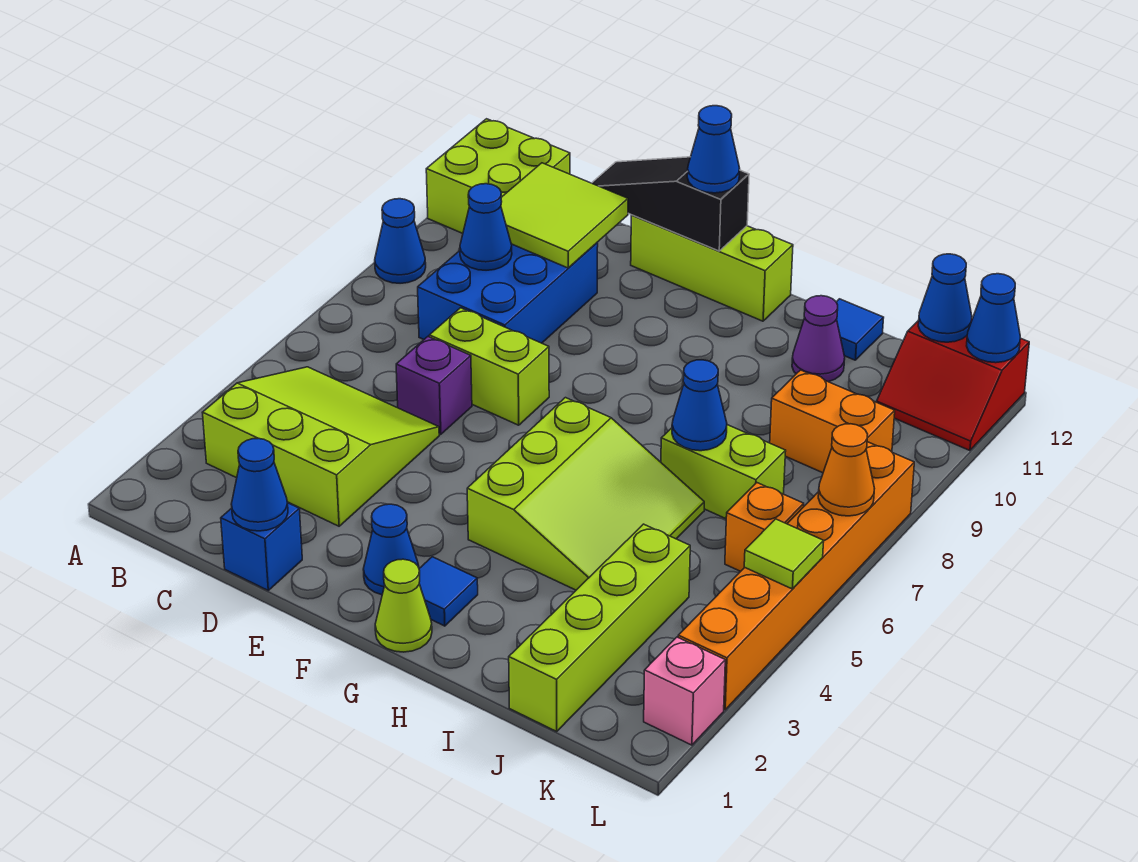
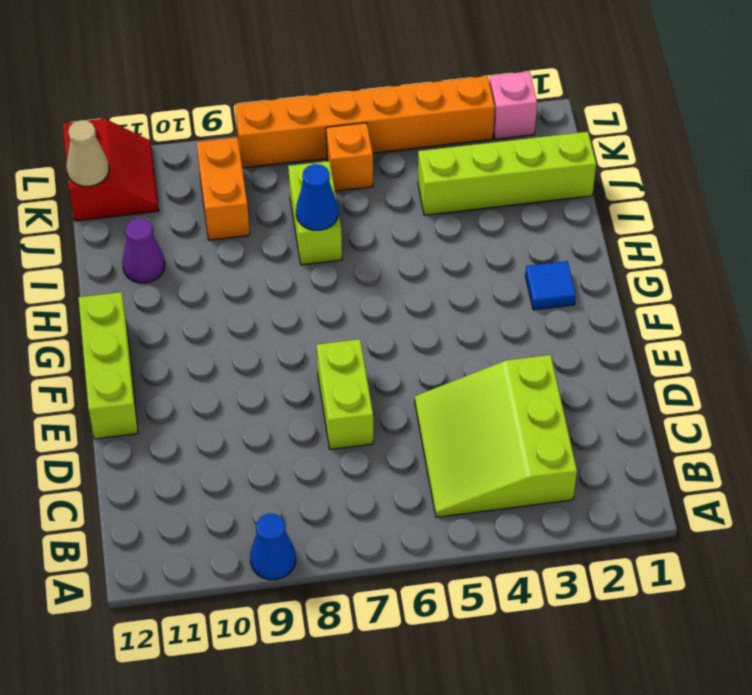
tan 1x1 cone [66,120,109,186] -> blue 1x1 cone [918,254,972,342]
none -> lime 2x2 brick [426,119,570,233]
none -> blue 2x3 brick [418,243,598,343]
none -> blue 1x1 brick [221,503,302,590]
none -> purple 1x1 brick [396,337,472,434]

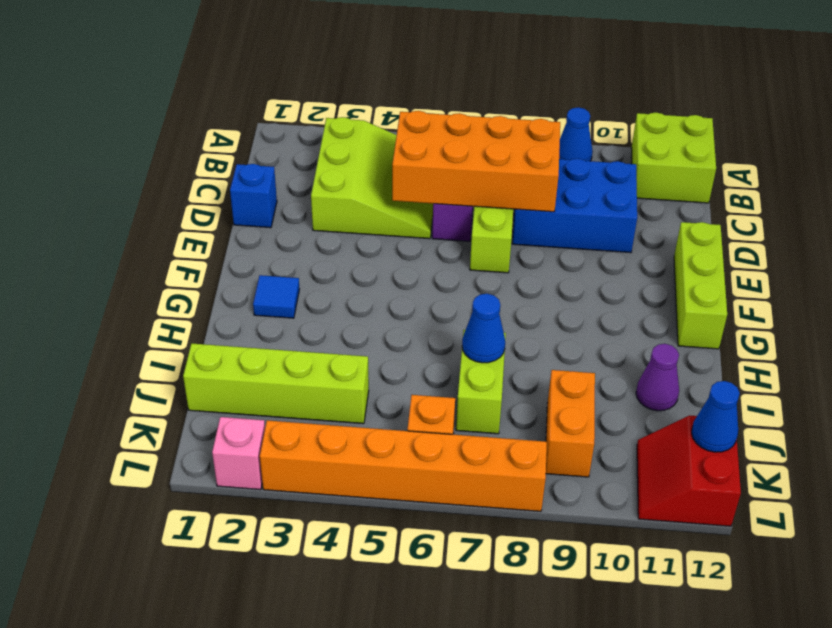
orange 2x4 brick [392,111,560,212] -> none
none -> blue 1x1 cone [363,504,419,595]
none -> lime 1x1 cone [375,559,432,652]
none -> lime 3x3 slope [467,398,704,590]
none -> blue 1x1 tile [836,299,884,360]

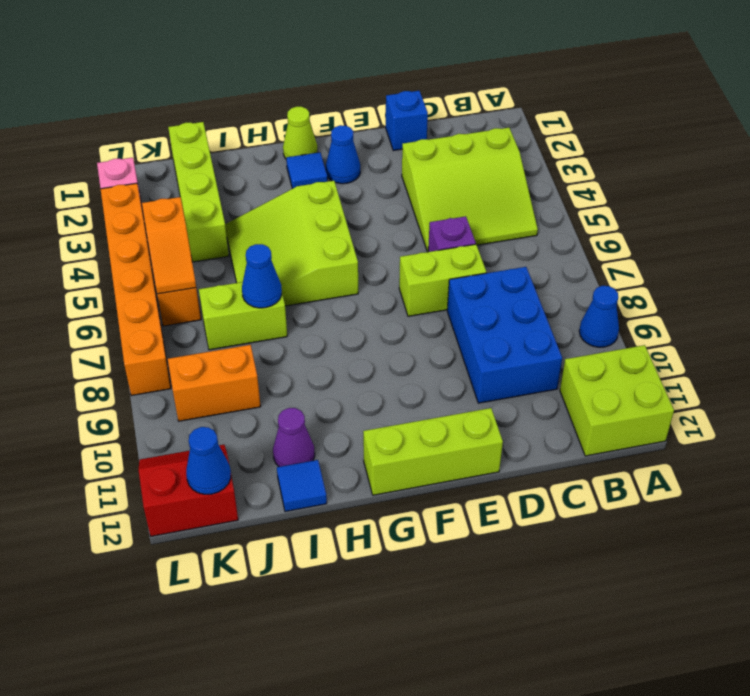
orange 1x2 slope [142,197,196,294] -> none
none -> blue 1x1 cone [460,184,512,270]
none -> lime 2x2 tile [501,163,628,268]
none -> blue 1x1 cone [231,438,288,531]
none -> black 1x3 slope [592,157,749,251]

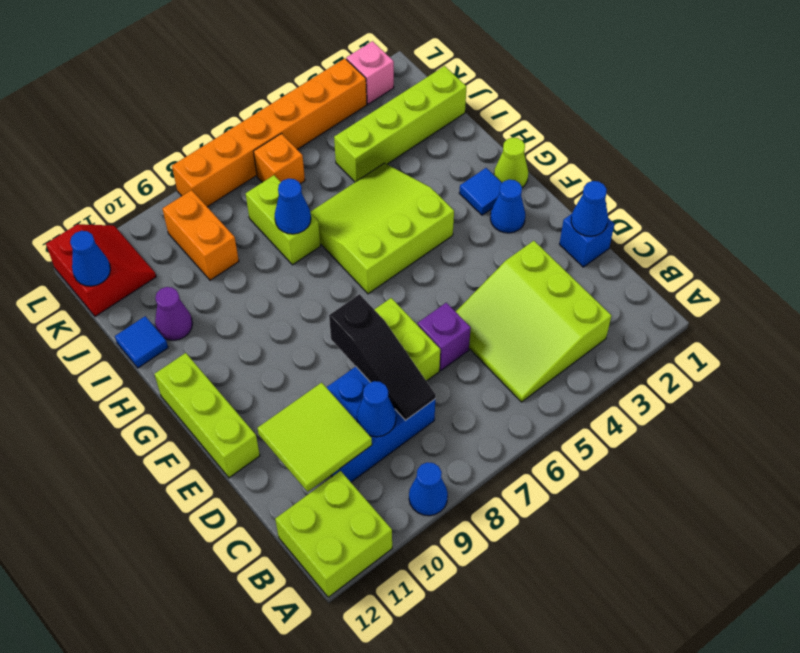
black 1x3 slope [329,294,436,421] -> black 1x3 slope moved to [592,157,749,251]
none -> lime 1x1 tile [744,519,824,589]
none -> orange 1x1 cone [818,424,875,516]
none -> blue 1x1 cone [967,274,1020,363]
none -> blue 1x1 cone [687,106,740,193]

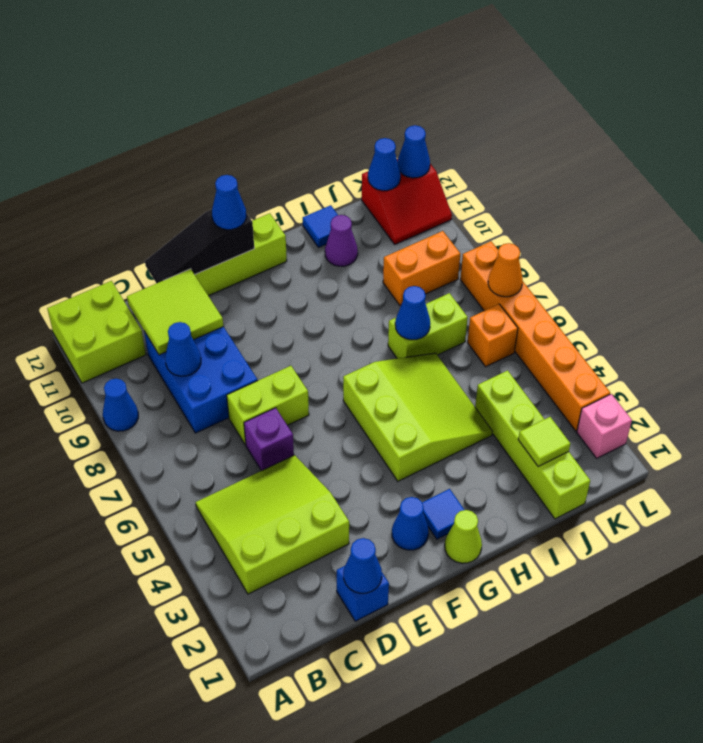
lime 1x1 tile [518,417,570,466] -> lime 1x1 tile moved to [744,519,824,589]

